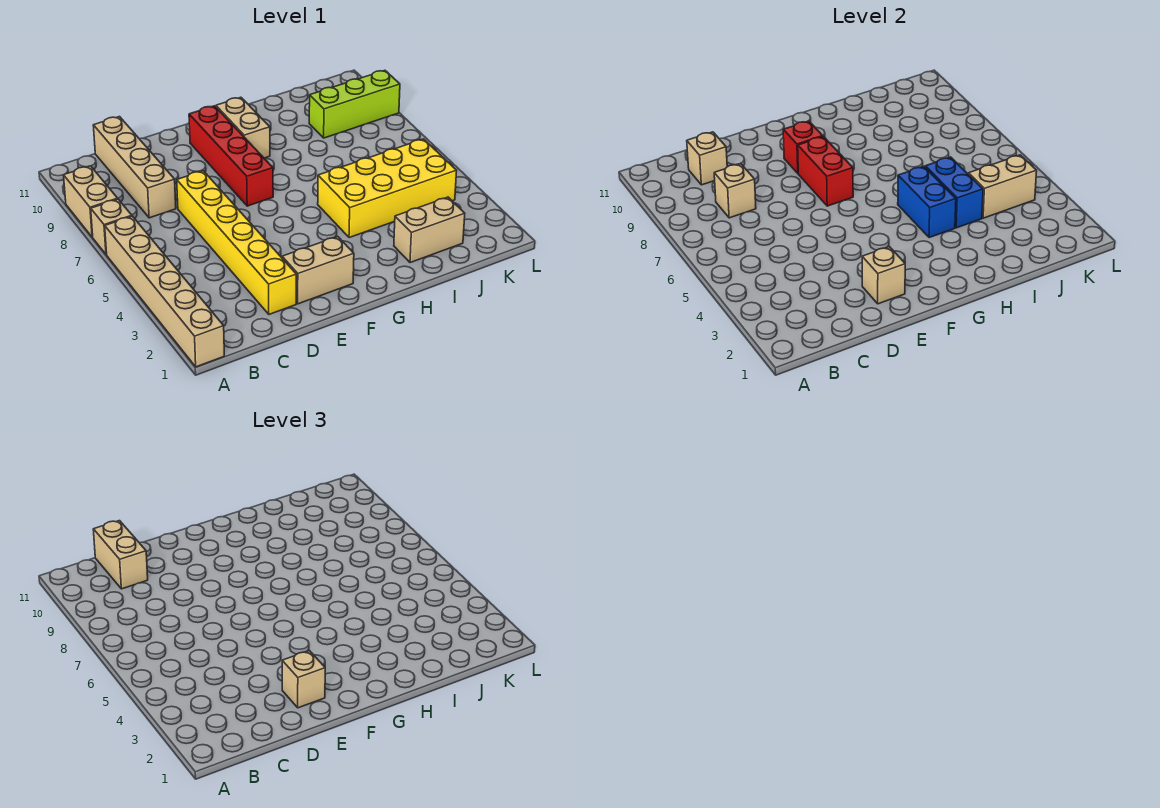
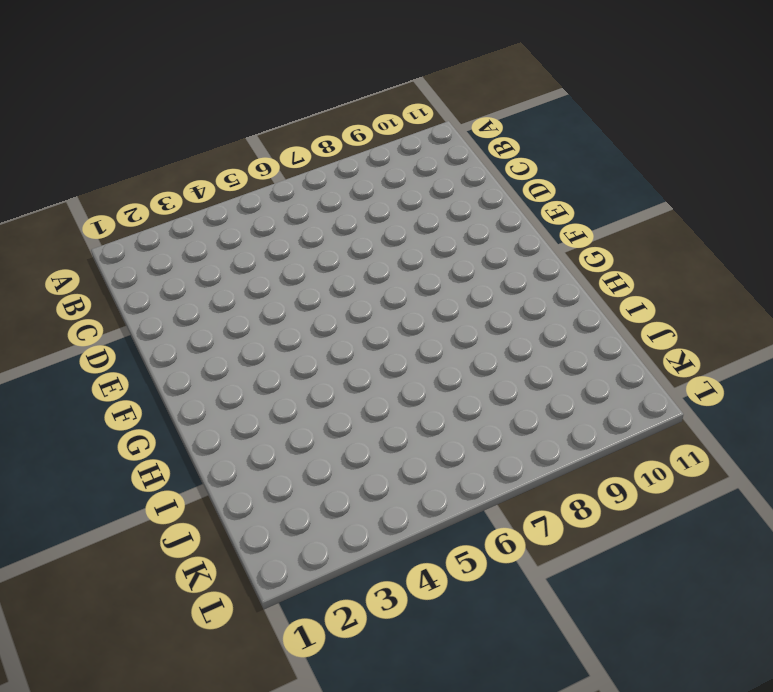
none -> tan 1x6 brick [105,216,224,367]
none -> tan 1x1 brick [91,199,132,255]
none -> tan 1x2 brick [64,166,118,237]

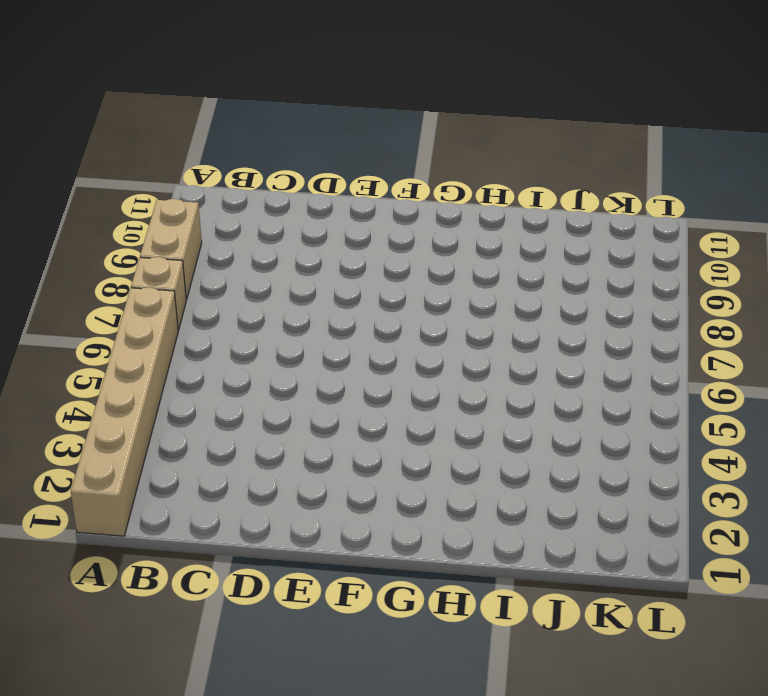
none -> tan 1x4 brick [93,117,176,218]
none -> yellow 1x6 brick [177,171,296,314]
none -> tan 1x2 brick [282,236,354,304]

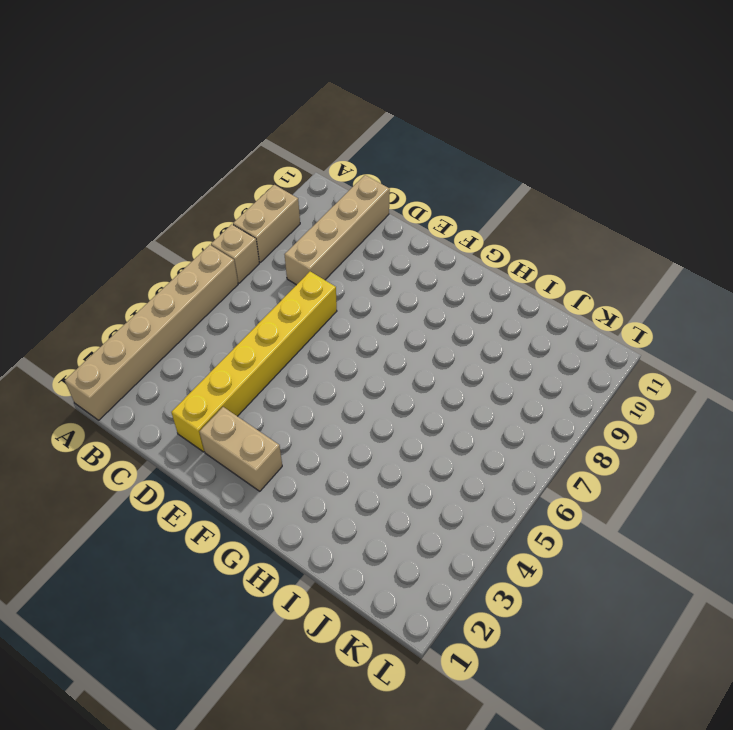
none -> red 1x4 brick [189,106,273,206]
none -> tan 1x2 brick [216,97,270,158]
none -> yellow 2x4 brick [318,139,457,238]

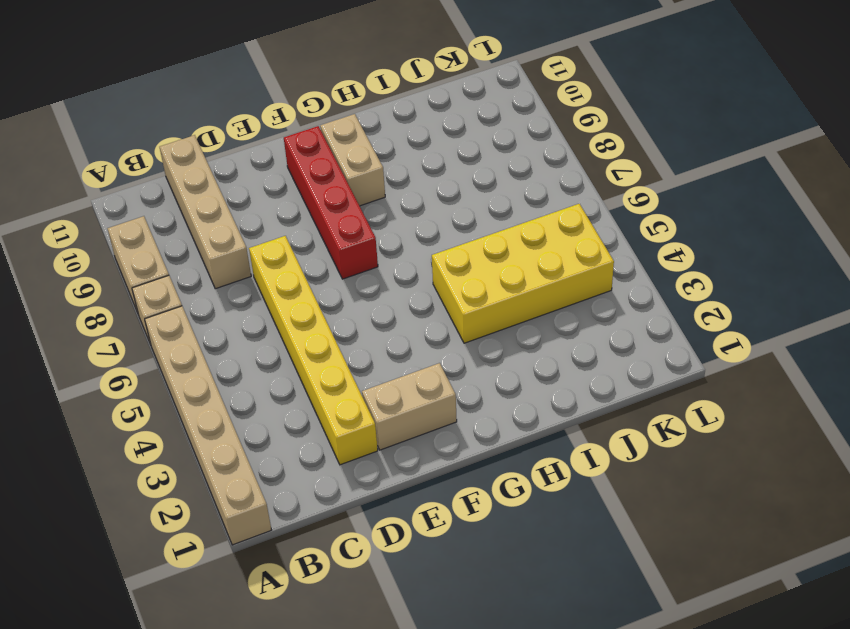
none -> tan 1x2 brick [394,197,465,263]
none -> lime 1x3 brick [309,70,400,138]
none -> tan 1x1 brick [714,164,756,218]

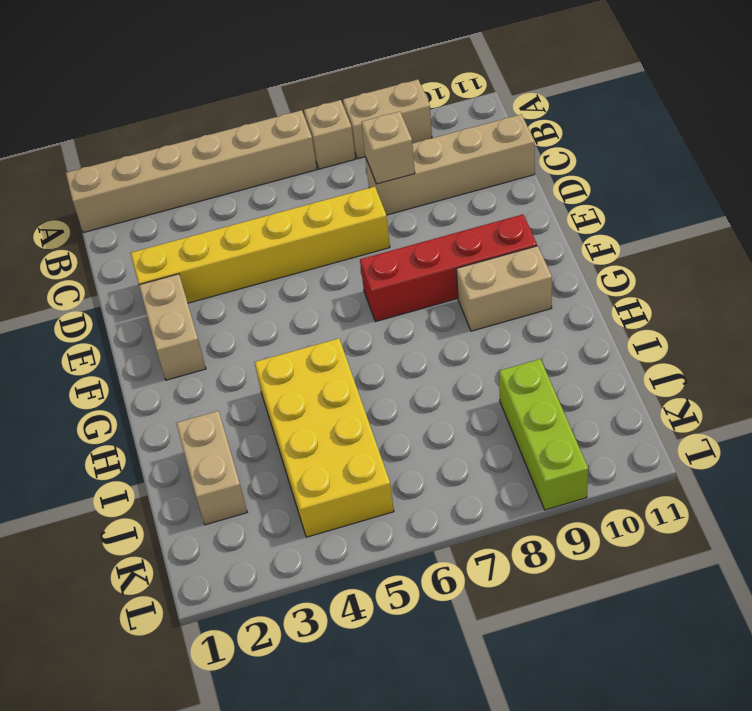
none -> tan 1x1 brick [687,132,727,185]
none -> tan 1x1 brick [862,247,905,304]
none -> red 1x2 brick [798,137,853,206]

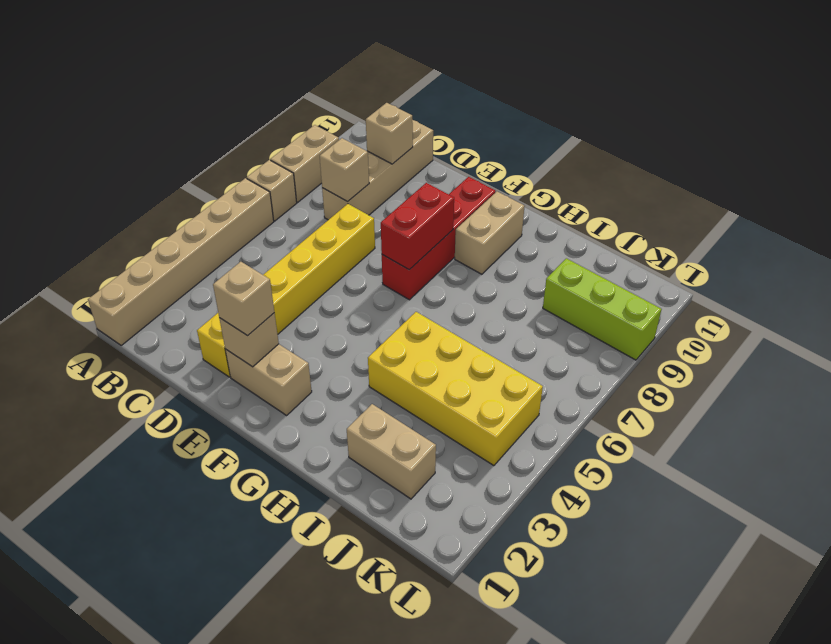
none -> red 1x1 brick [783,121,823,173]
none -> blue 1x2 brick [898,166,956,238]
none -> blue 1x2 brick [925,157,983,228]

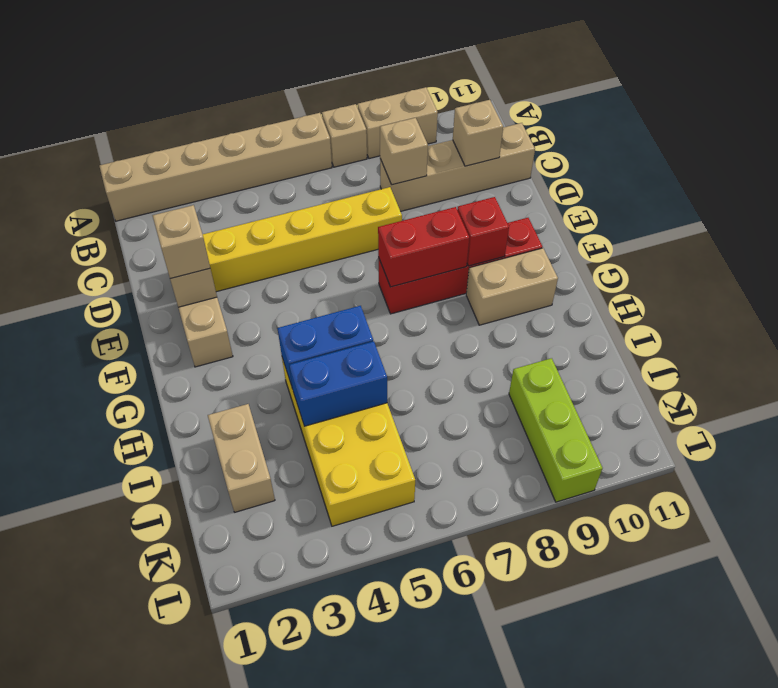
none -> tan 1x2 brick [968,155,1037,218]
none -> tan 1x2 brick [93,521,148,589]

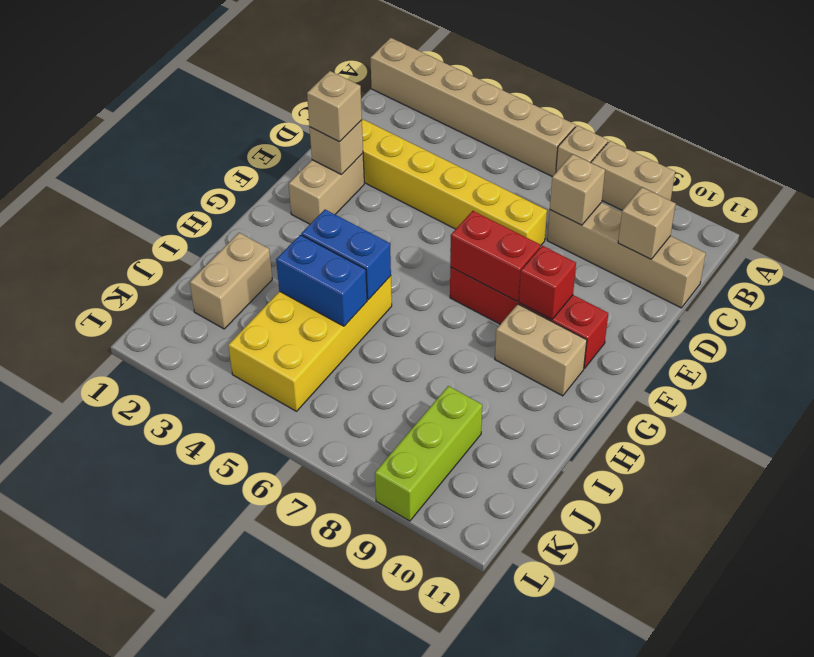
none -> tan 1x2 brick [968,155,1037,218]
none -> tan 1x2 brick [93,521,148,589]

